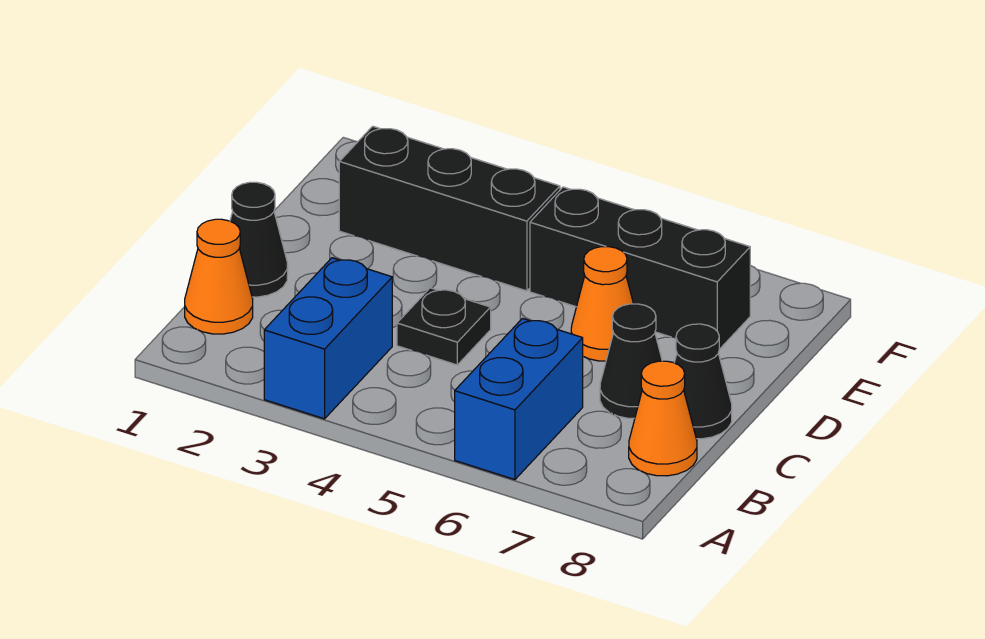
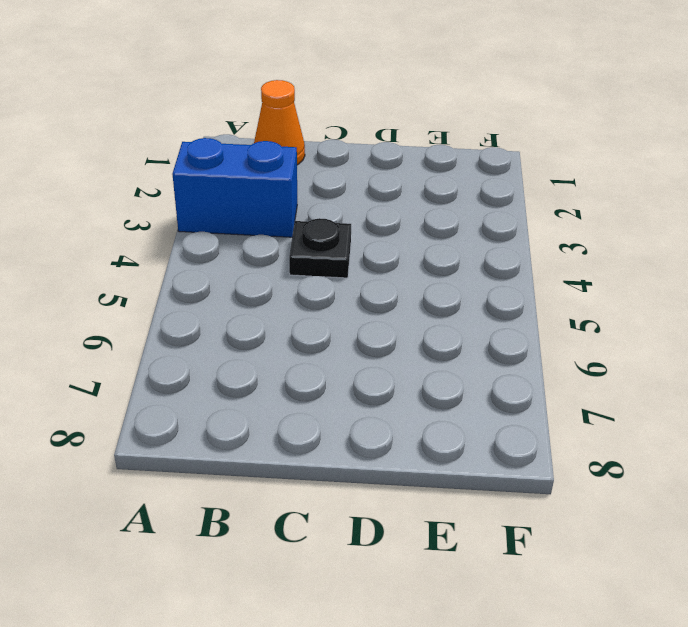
none -> blue 1x2 brick [455,319,583,480]
none -> orange 1x1 cone [629,361,697,476]

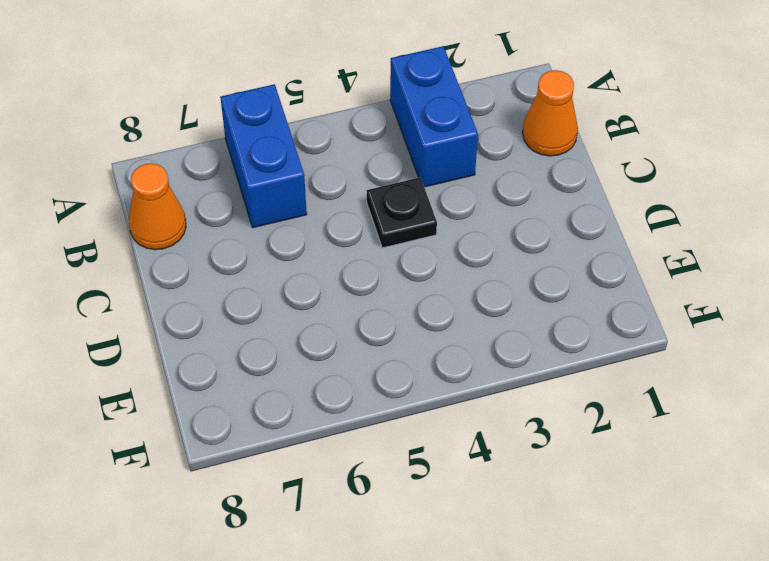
none -> black 1x1 cone [230,182,288,297]
none -> black 1x1 cone [600,304,662,418]

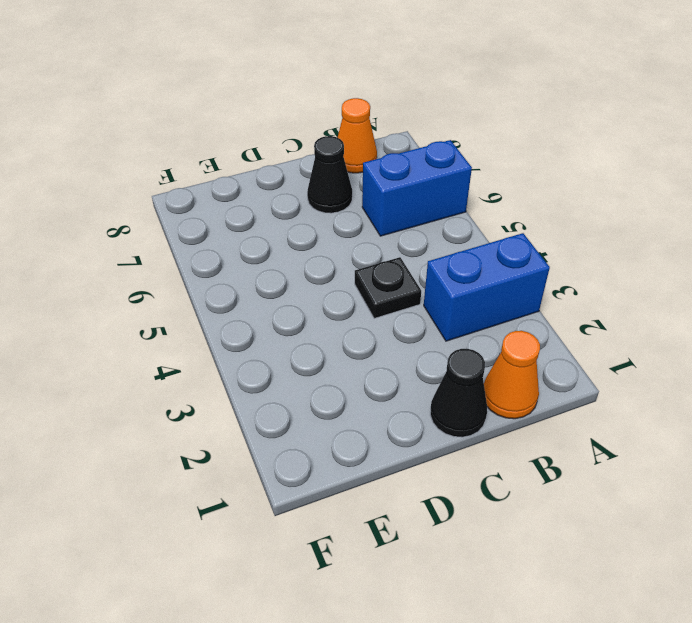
none -> black 1x1 cone [674,324,732,439]
none -> orange 1x1 cone [571,247,633,361]

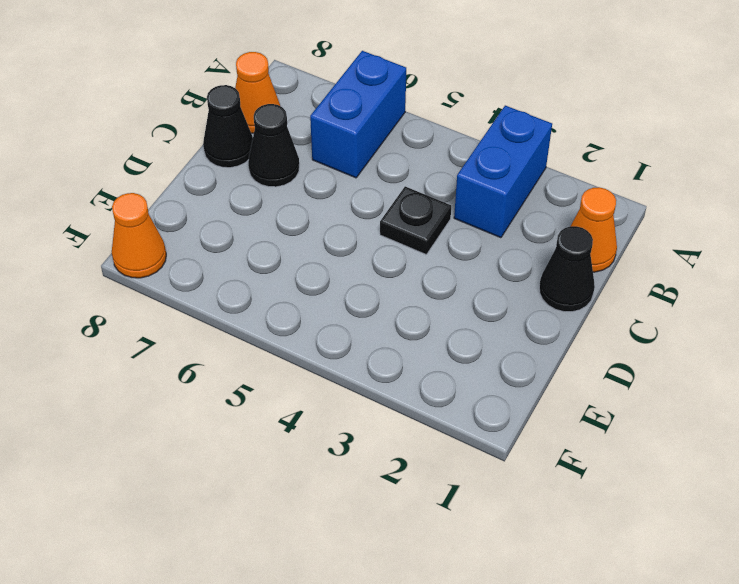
orange 1x1 cone [112,193,166,278] -> orange 1x1 cone moved to [571,247,633,361]
none -> black 1x3 brick [339,126,560,291]
none -> black 1x3 brick [530,187,750,349]

